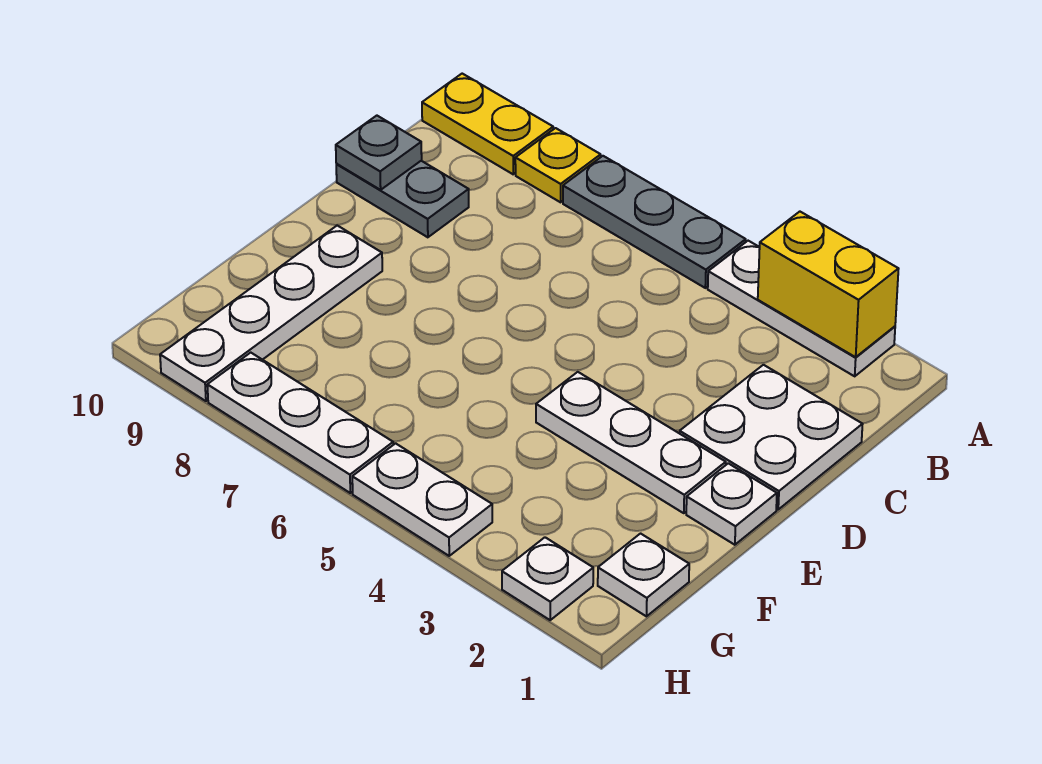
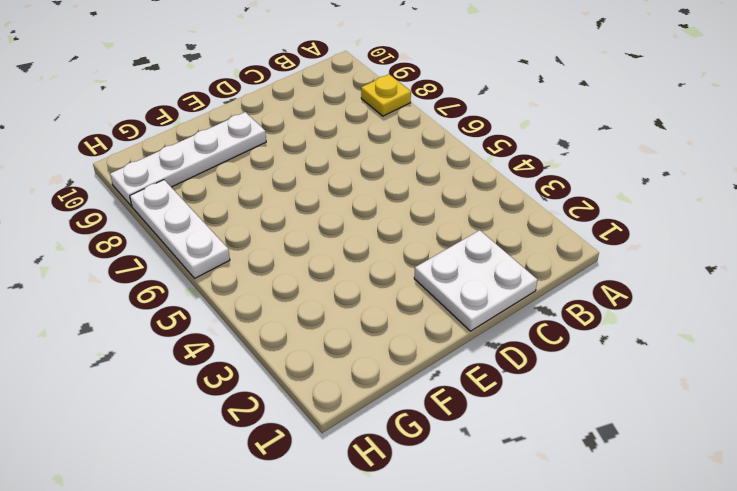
none -> white 1x3 plate [708,241,895,376]
none -> grey 1x3 plate [563,156,746,288]
none -> yellow 1x2 plate [422,74,553,174]

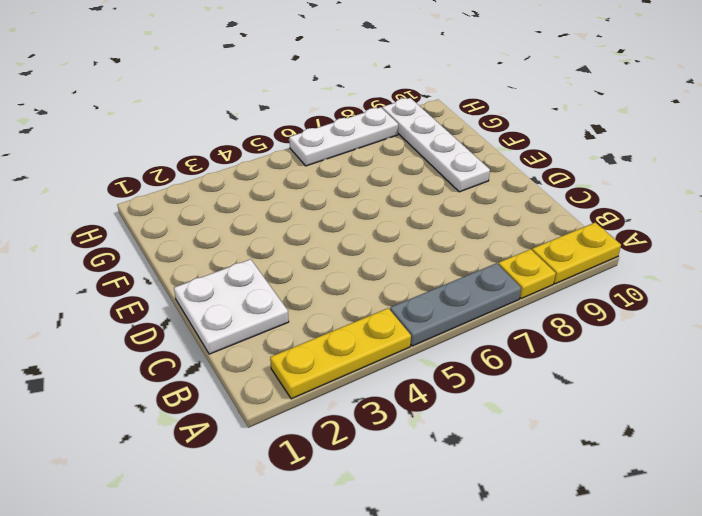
yellow 1x3 plate [270,308,411,399] -> white 1x3 plate [708,241,895,376]
none -> grey 1x2 plate [336,161,469,237]
none -> white 1x1 plate [686,463,777,545]
none -> white 1x3 plate [536,372,726,513]

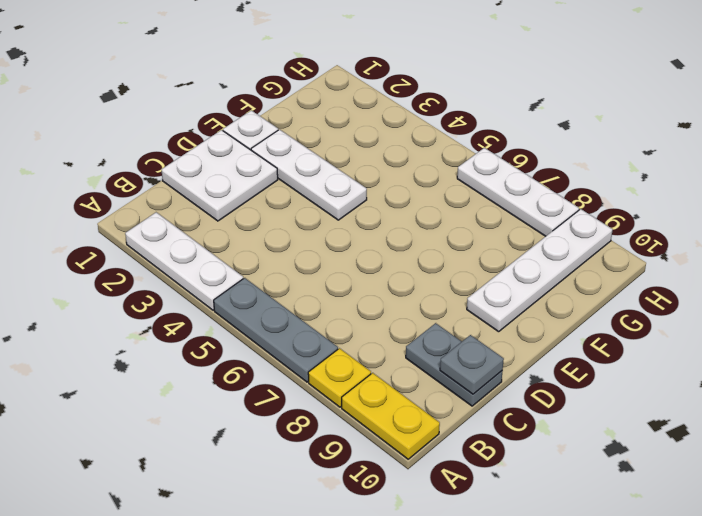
none -> white 1x1 plate [598,534,689,616]
none -> white 1x1 plate [502,537,593,620]
none -> white 1x2 plate [352,443,492,556]

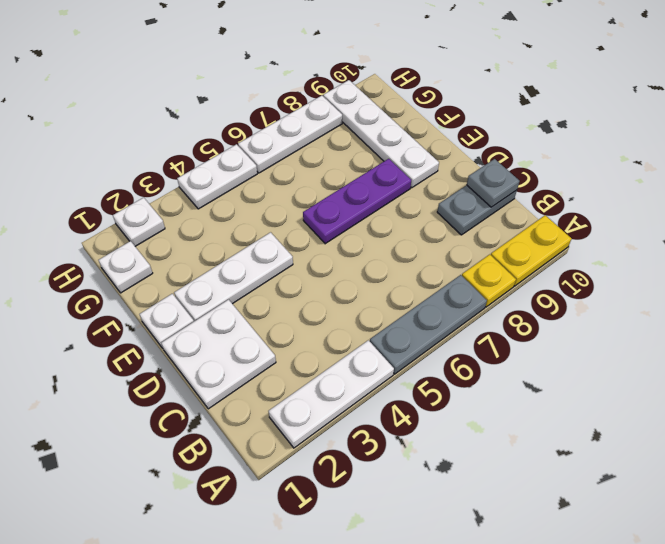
purple 1x3 plate [303,159,411,244] -> none
none -> yellow 1x2 brick [758,212,898,357]

